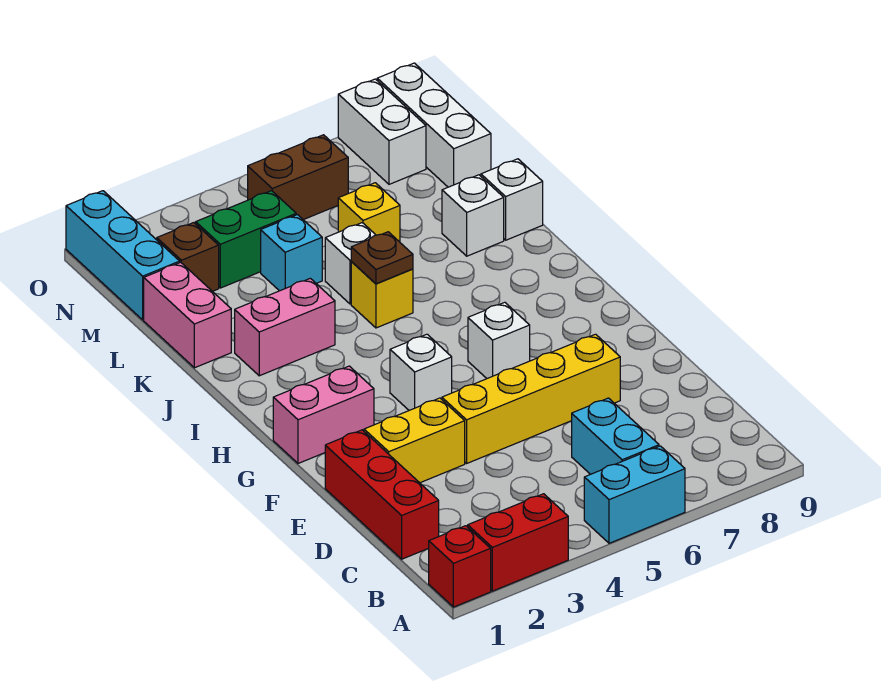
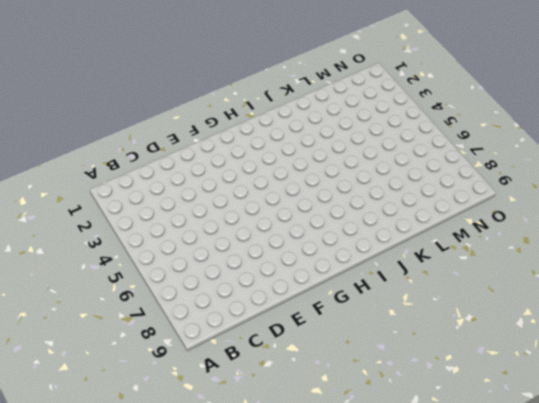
none -> red 1x1 brick [429,526,491,607]
none -> red 1x2 brick [468,494,568,591]
none -> cyan 1x2 brick [584,446,685,543]

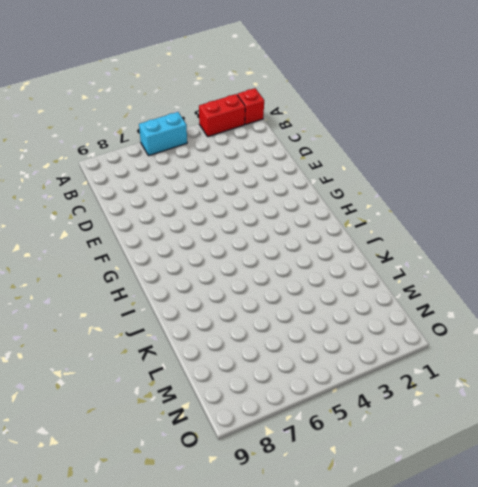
none -> cyan 1x2 brick [572,398,659,474]
none -> red 1x3 brick [325,430,439,559]
none -> yellow 1x2 brick [364,398,465,483]

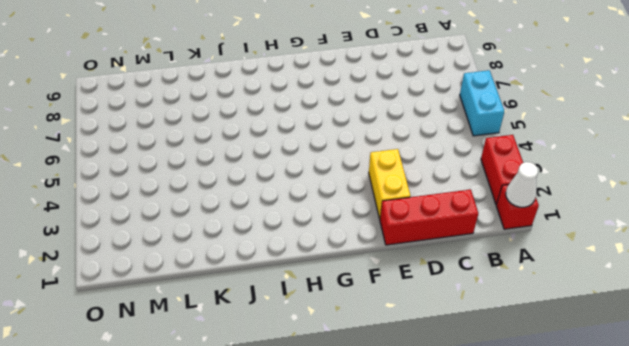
white 1x1 cone [506,162,538,207] -> none
none -> cyan 1x2 brick [572,398,659,474]
none -> yellow 1x4 brick [442,334,620,463]
none -> pink 1x2 brick [273,366,374,463]

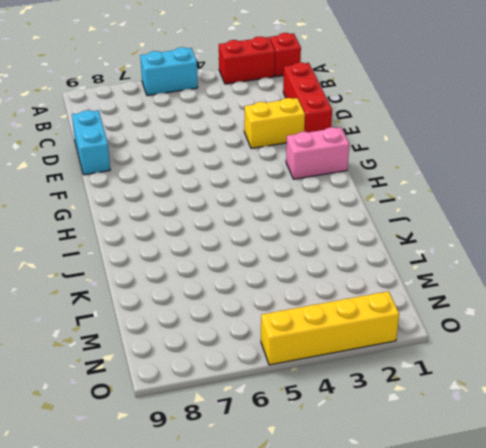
cyan 1x2 brick [72,110,110,175] -> cyan 1x2 brick moved to [572,398,659,474]
yellow 1x4 brick [261,291,399,365] -> yellow 1x4 brick moved to [442,334,620,463]
none -> white 1x1 brick [390,334,452,410]
none -> white 1x1 brick [468,302,530,378]
none -> pink 1x2 brick [235,278,335,376]

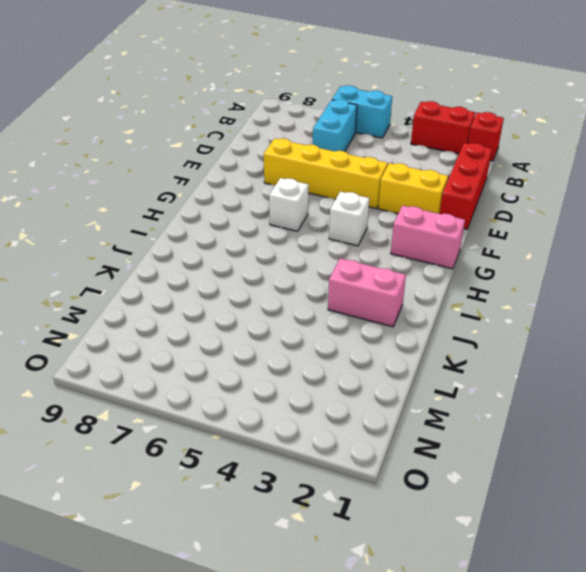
none -> yellow 1x1 brick [351,262,413,328]
none -> pink 1x2 brick [144,262,231,368]
none -> white 1x1 brick [325,223,375,304]

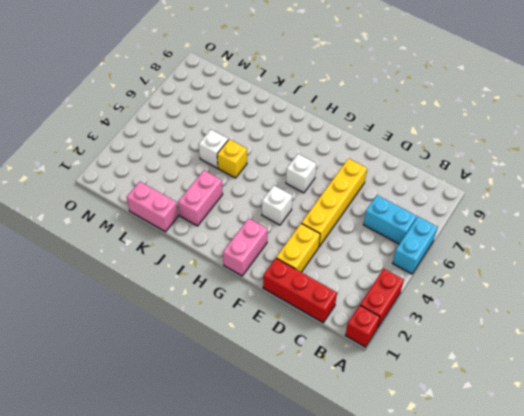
none -> white 1x1 brick [442,175,504,256]
none -> white 1x1 brick [481,159,543,240]
none -> cyan 1x1 brick [261,215,322,291]

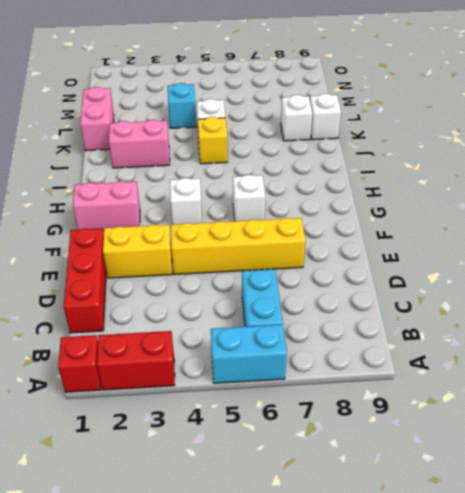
none -> yellow 1x1 brick [338,183,400,242]
none -> cyan 1x3 brick [66,191,180,320]
none -> brown 1x1 brick [157,223,219,291]

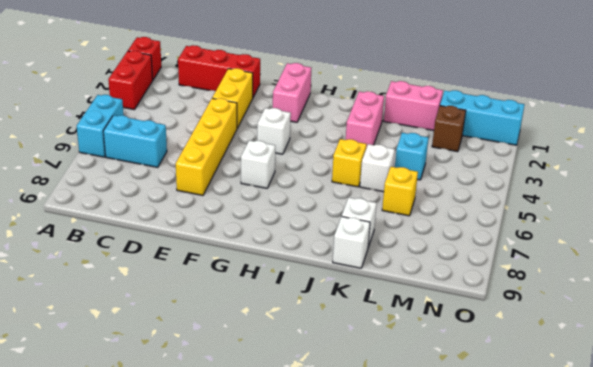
none -> green 1x2 brick [196,191,296,288]
none -> white 1x3 brick [377,63,491,187]
none -> brown 1x2 brick [248,135,348,220]

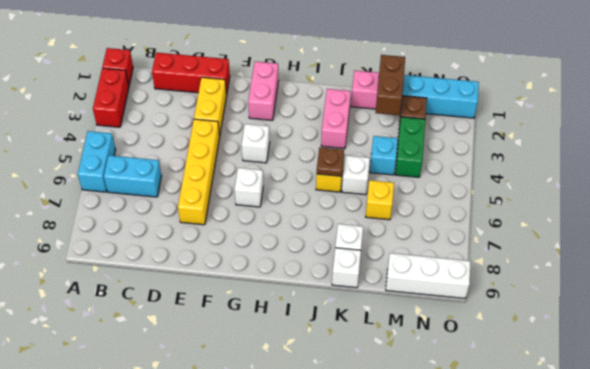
brown 1x2 brick [375,55,405,115] -> brown 1x2 brick moved to [248,135,348,220]
none -> white 1x2 brick [338,79,426,184]

